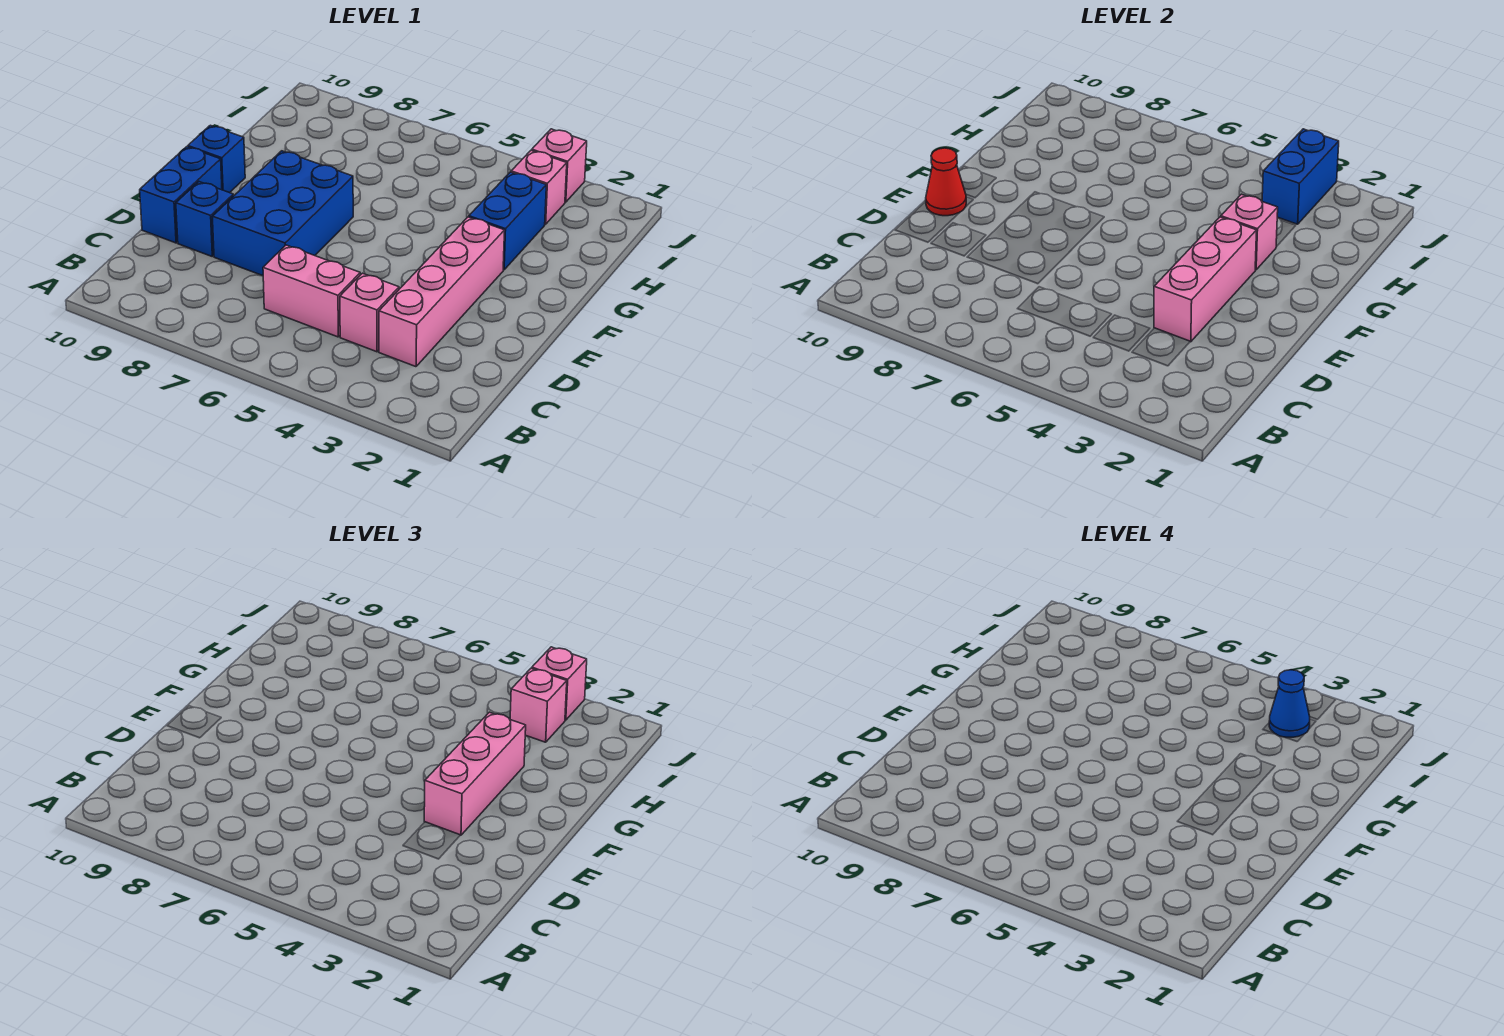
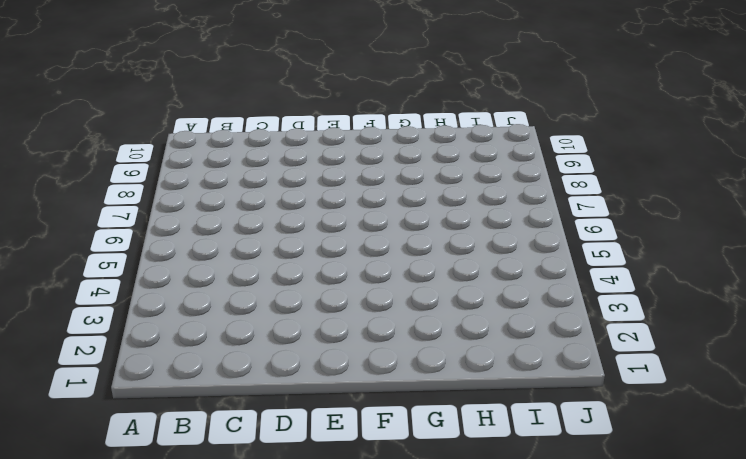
none -> pink 1x4 brick [379,217,505,367]
none -> pink 1x1 brick [340,273,399,352]
none -> pink 1x2 brick [263,245,360,337]

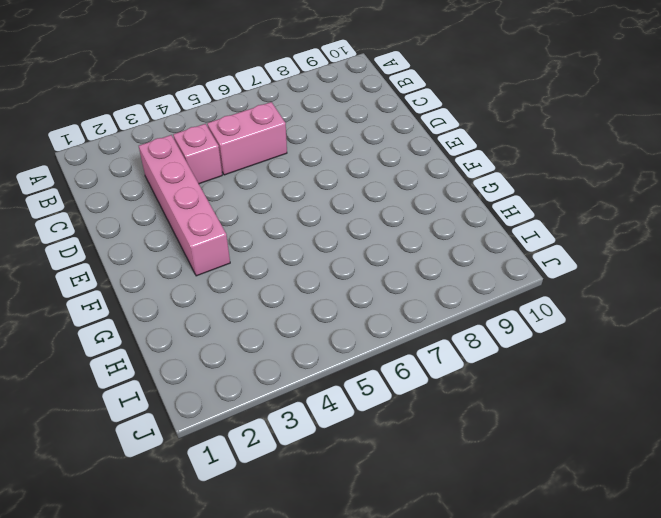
none -> blue 2x3 brick [212,151,353,276]
none -> blue 1x1 brick [176,182,233,256]
none -> blue 1x2 brick [140,147,222,243]

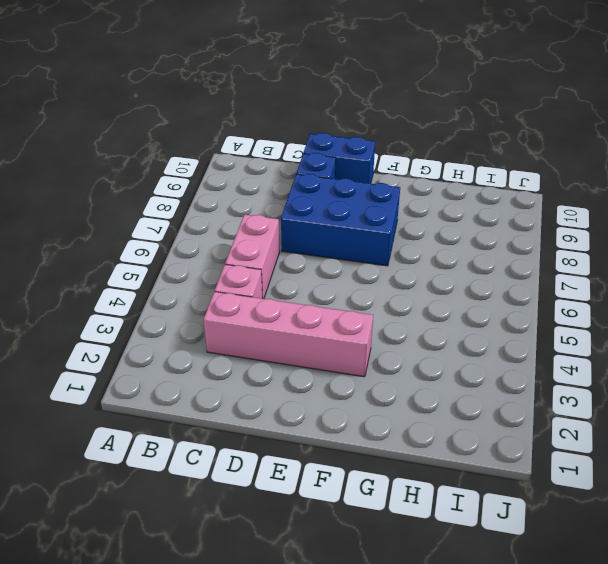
none -> blue 1x1 brick [188,125,245,193]
none -> blue 1x2 brick [469,172,546,270]
none -> pink 1x1 brick [511,150,567,224]

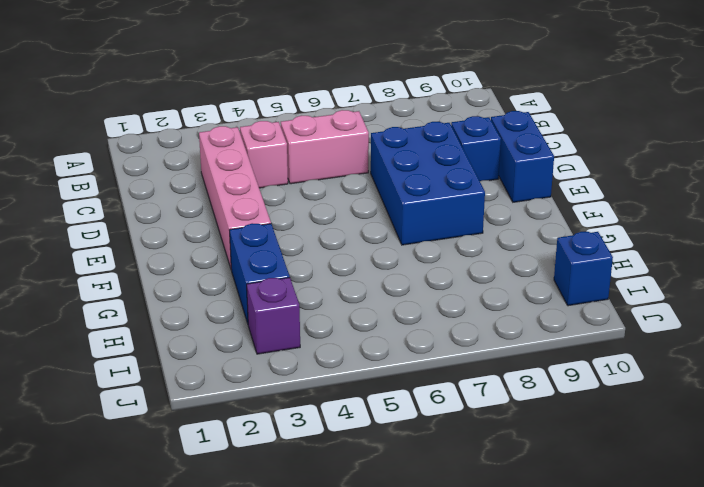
purple 1x1 brick [247,278,300,354] -> pink 1x1 brick [511,150,567,224]
blue 1x1 brick [554,232,613,306] -> blue 1x1 brick moved to [188,125,245,193]
none -> pink 1x1 brick [532,129,587,202]
none -> pink 1x3 brick [1154,217,1257,342]
none -> red 1x1 cone [926,148,966,216]

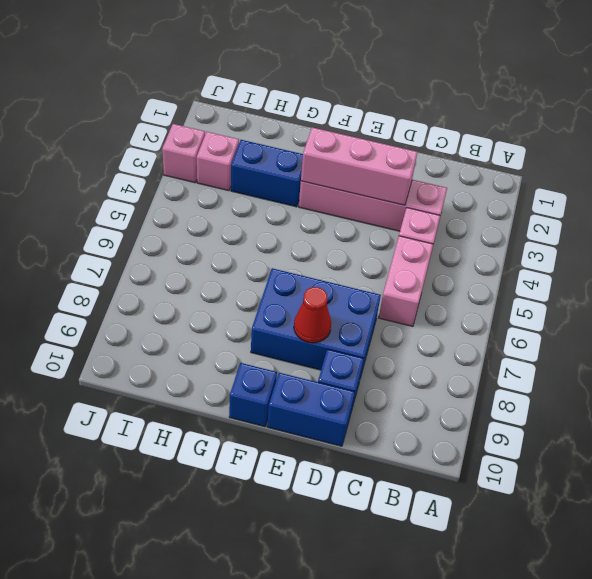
red 1x1 cone [294,287,331,343] -> red 1x1 cone moved to [926,148,966,216]
none -> pink 1x1 brick [1221,194,1278,270]
none -> blue 1x2 brick [1262,129,1339,224]
none -> pink 1x3 brick [424,712,526,835]

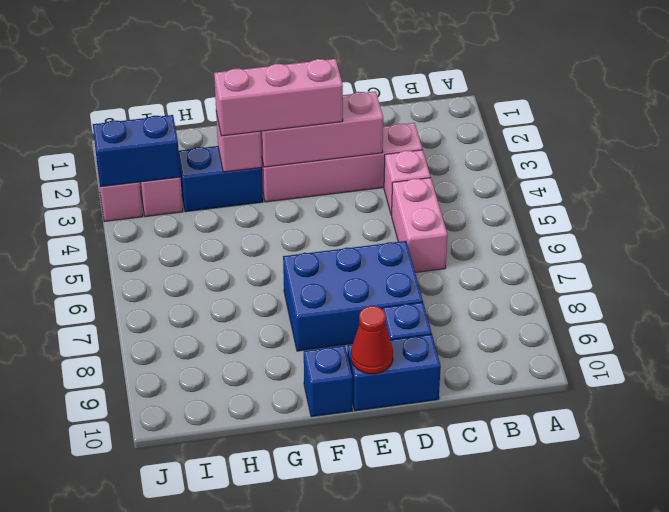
none -> pink 1x1 brick [510,668,567,742]
none -> pink 1x1 brick [532,647,587,720]
none -> blue 1x1 cone [1269,670,1310,737]

